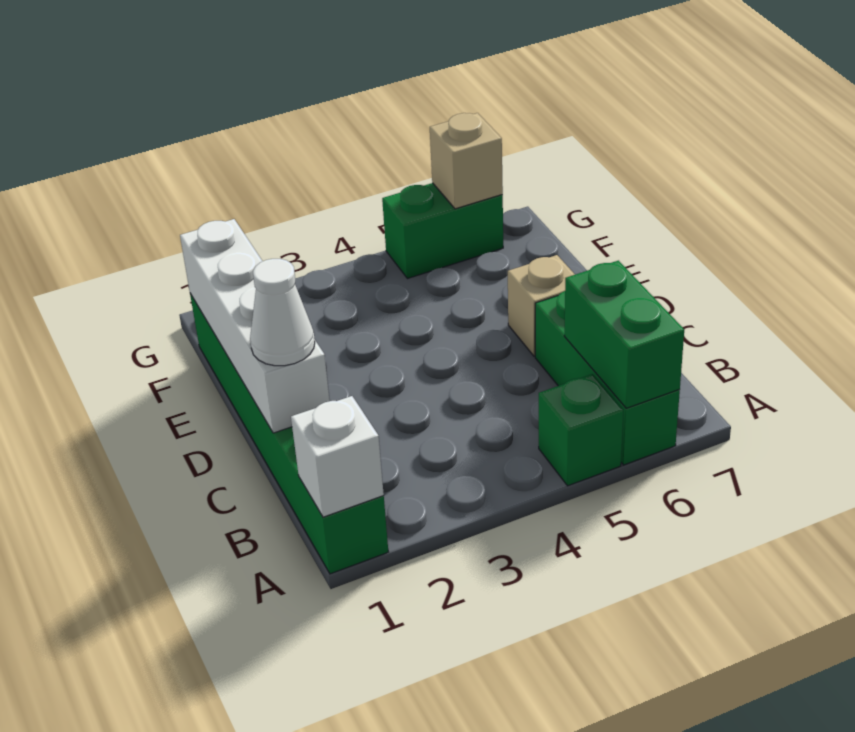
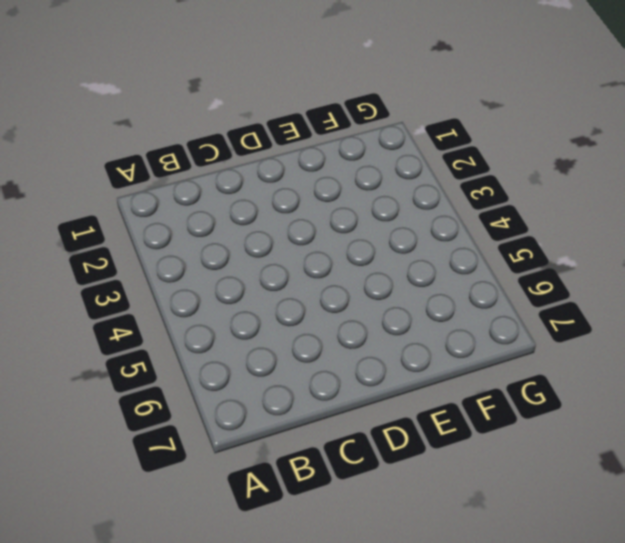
none -> green 1x6 brick [190,294,388,574]
none -> green 1x1 brick [539,374,623,486]

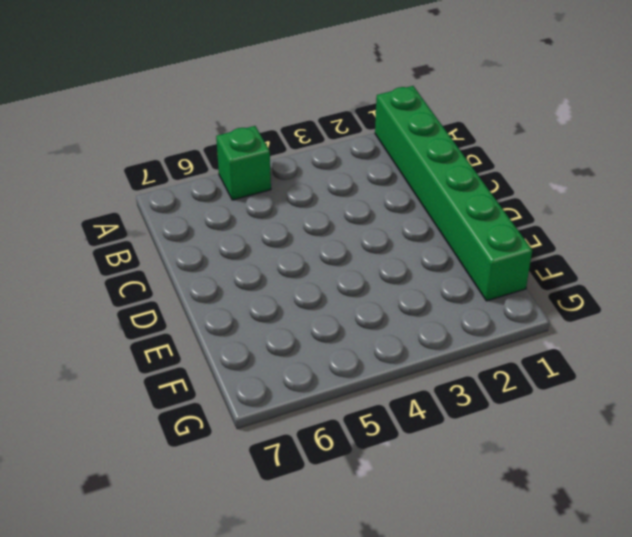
none -> green 1x3 brick [535,291,680,465]
none -> tan 1x1 brick [508,255,575,356]

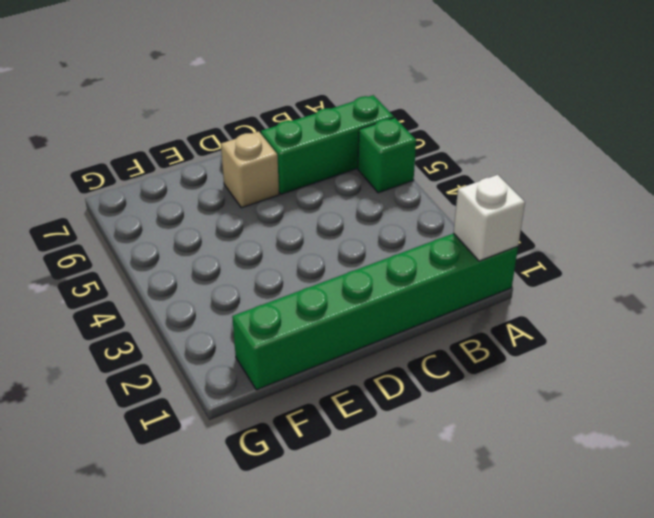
none -> green 1x2 brick [382,183,503,279]
none -> green 1x2 brick [564,261,684,408]

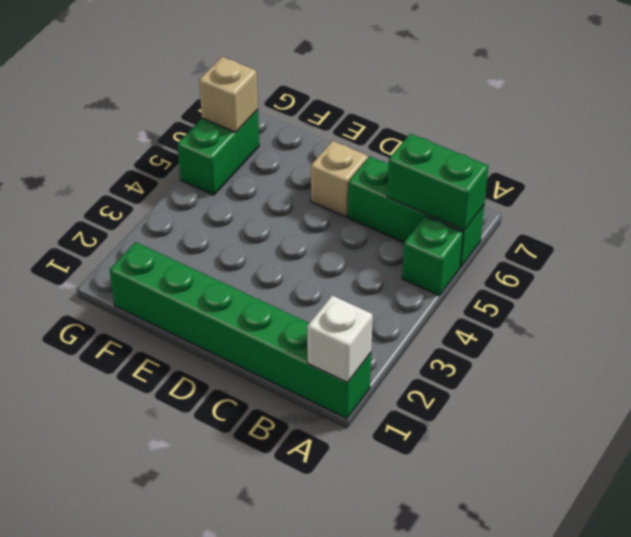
none -> white 1x4 brick [180,219,330,433]
none -> white 1x1 cone [250,259,315,366]

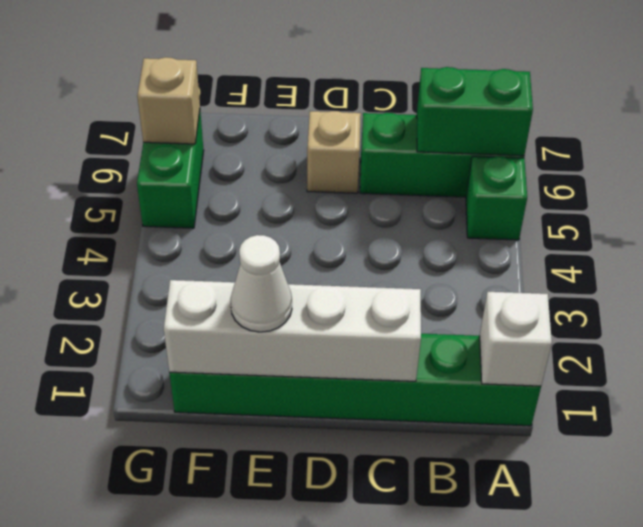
white 1x1 cone [231,235,292,332] -> white 1x1 cone moved to [250,259,315,366]

